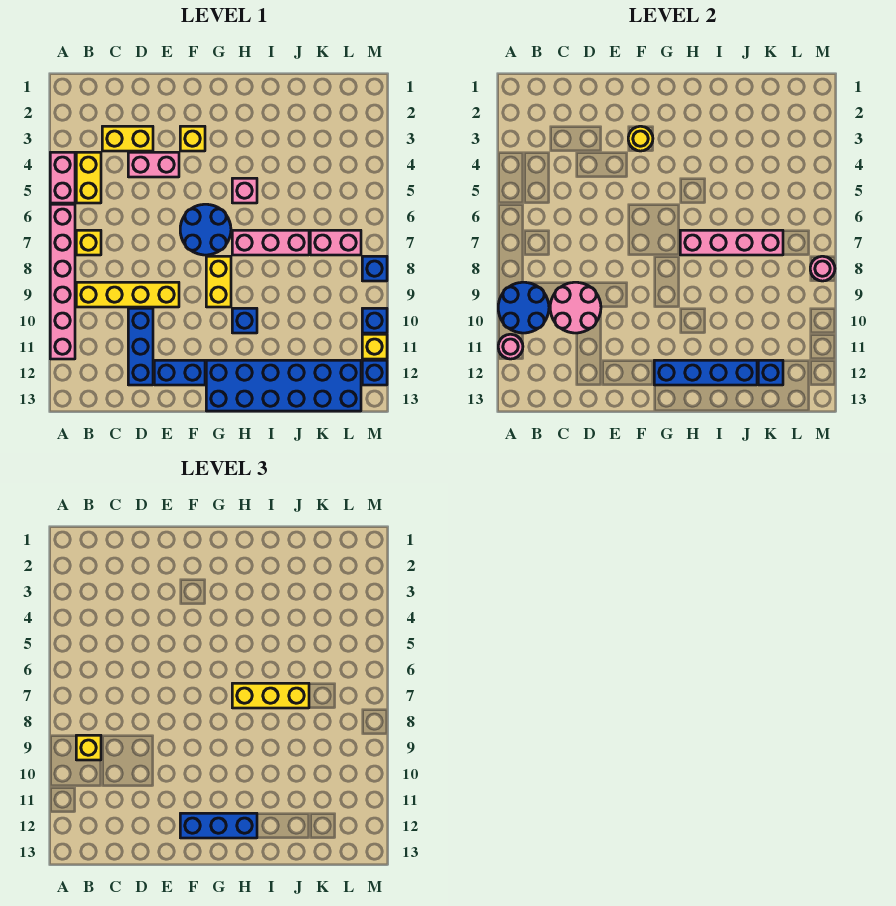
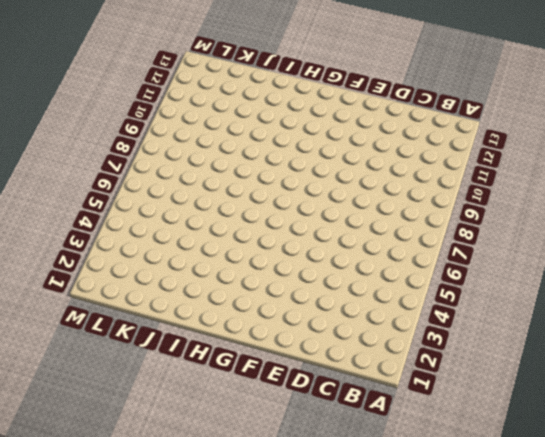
none -> pink 1x2 brick [50,152,75,203]
none -> pink 1x6 brick [50,204,75,359]
none -> yellow 1x2 brick [76,152,101,203]
none -> yellow 1x1 brick [76,230,101,255]

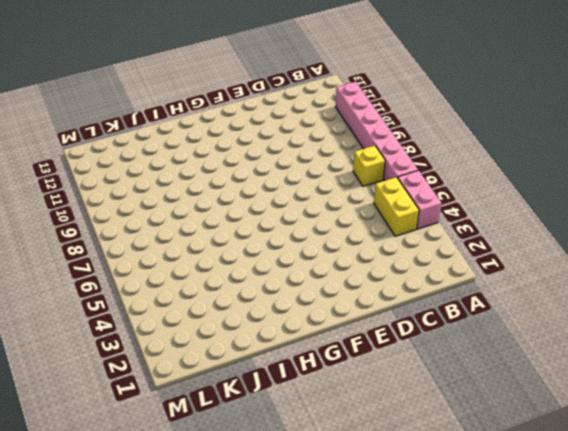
none -> yellow 1x4 brick [76,282,179,307]
none -> yellow 1x2 brick [102,126,153,151]
none -> pink 1x2 brick [128,152,179,177]
none -> blue 1x3 brick [128,308,153,385]

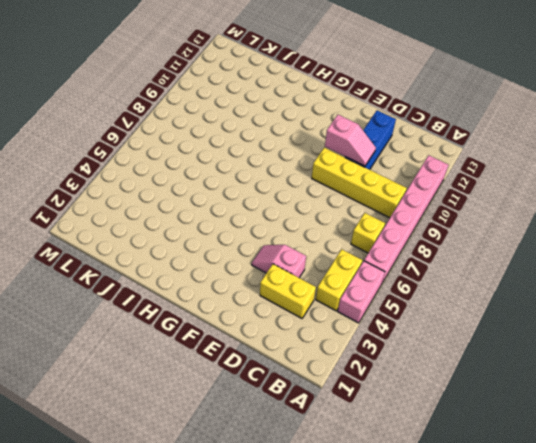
pink 1x2 slope [252,245,306,278] -> pink 1x2 brick [128,152,179,177]
pink 1x2 slope [325,115,376,166] -> pink 2x2 round brick [550,282,601,333]
none -> blue 1x2 brick [154,360,205,385]
none -> yellow 1x1 brick [180,126,205,151]
none -> blue 2x2 round brick [180,204,231,255]
none -> yellow 1x2 brick [206,256,231,307]

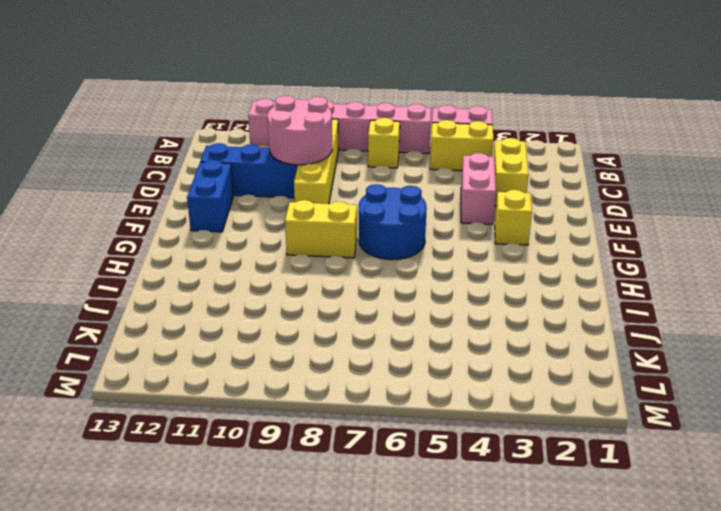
none -> blue 2x6 brick [206,360,361,411]
none -> pink 1x1 brick [232,178,257,203]
none -> pink 1x3 brick [232,230,309,255]
none -> blue 1x1 brick [232,308,257,333]

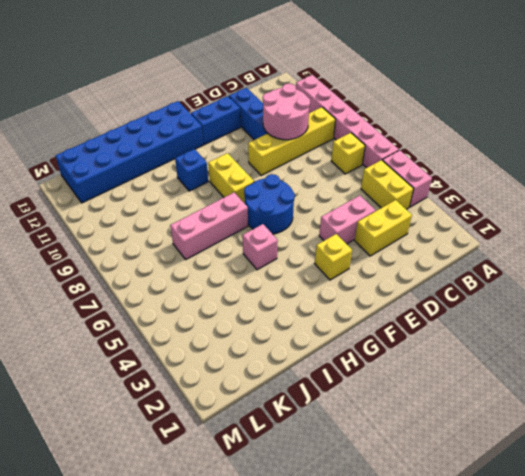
none -> pink 1x2 brick [310,230,361,255]
none -> blue 1x1 brick [362,256,387,281]
none -> blue 1x1 brick [362,308,387,333]
none -> yellow 1x1 brick [362,334,387,359]

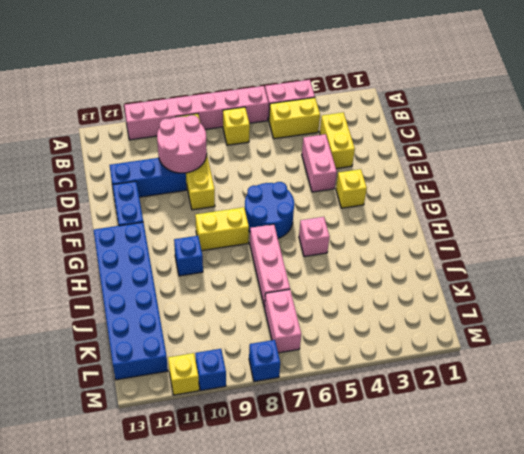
none -> blue 1x1 brick [362,360,387,385]
none -> blue 2x2 round brick [498,282,549,333]
none -> pink 1x1 round brick [498,334,523,359]
none -> yellow 1x1 round brick [628,126,653,151]

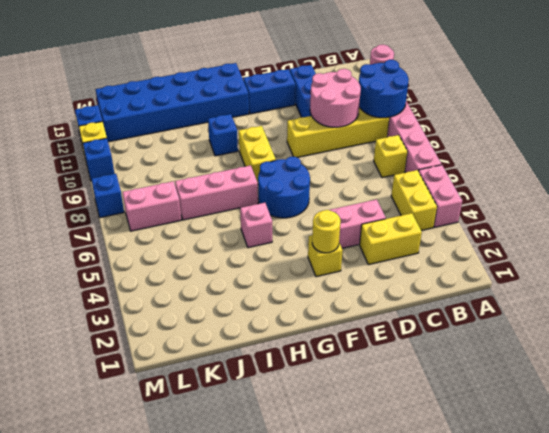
none -> blue 1x4 brick [654,360,757,385]
none -> pink 1x4 brick [680,230,783,255]
none -> blue 1x1 brick [758,360,783,385]
none -> pink 1x1 round brick [810,256,835,281]

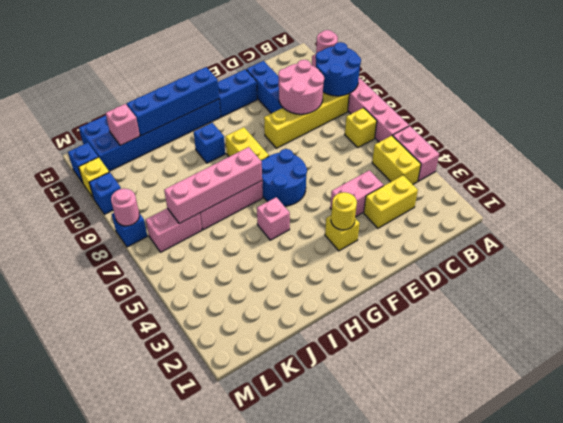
pink 1x1 brick [106,104,140,146] -> blue 1x1 brick [758,360,783,385]
none -> yellow 1x1 brick [76,735,101,760]
none -> blue 1x3 brick [180,813,257,838]
none -> yellow 1x3 brick [232,683,309,708]

